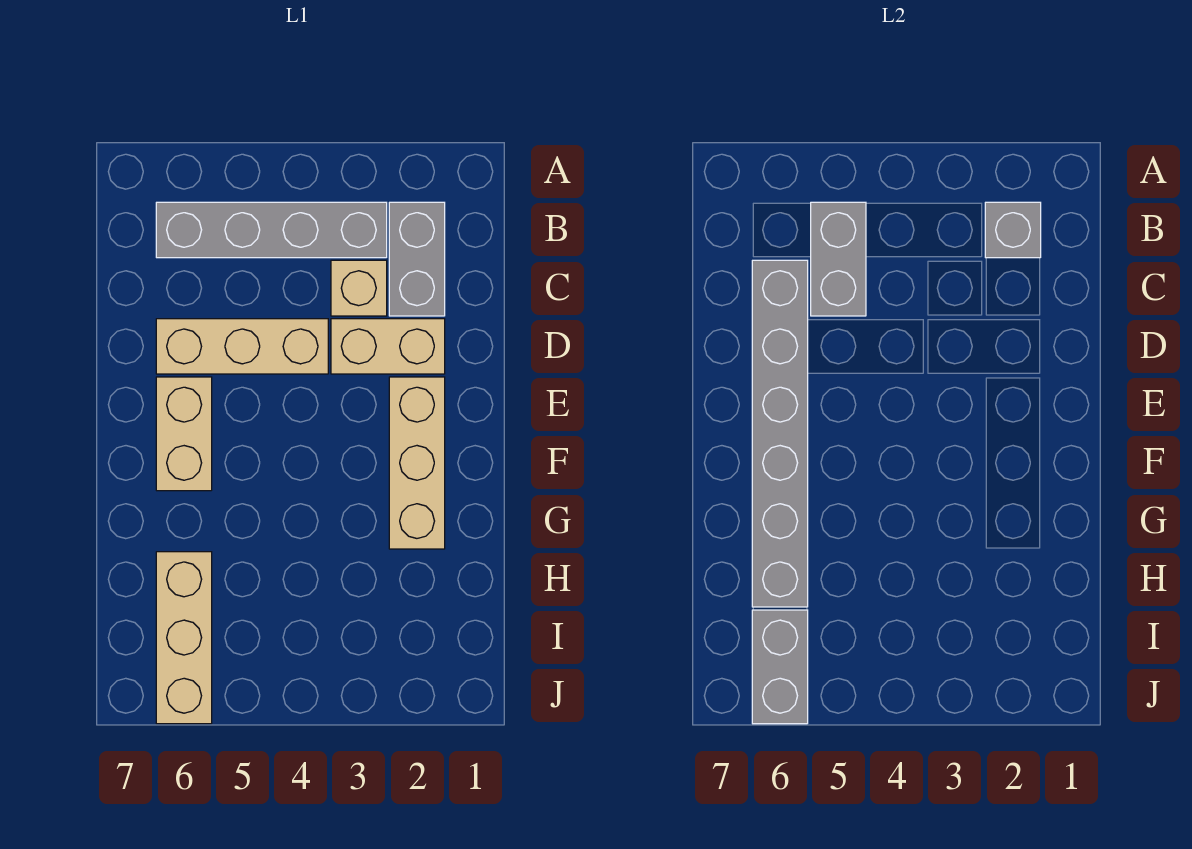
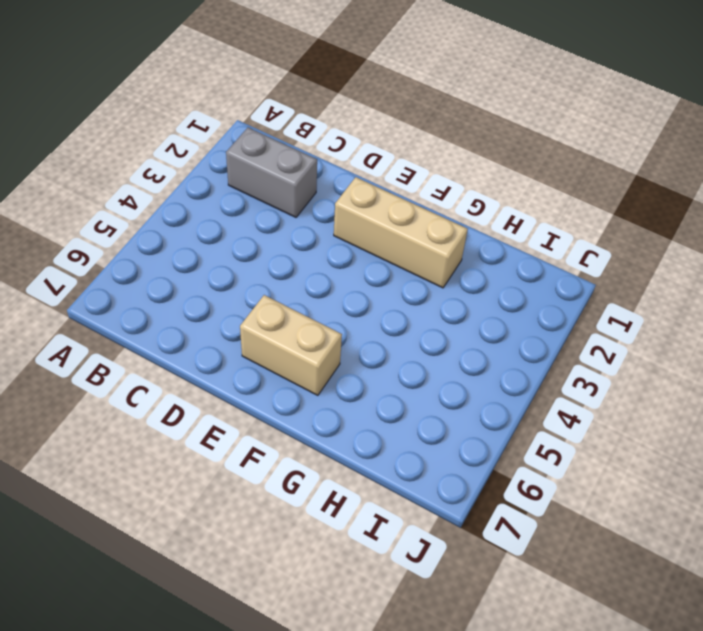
none -> grey 1x4 brick [156,202,387,258]
none -> tan 1x1 brick [331,260,387,316]
none -> tan 1x2 brick [331,319,445,374]

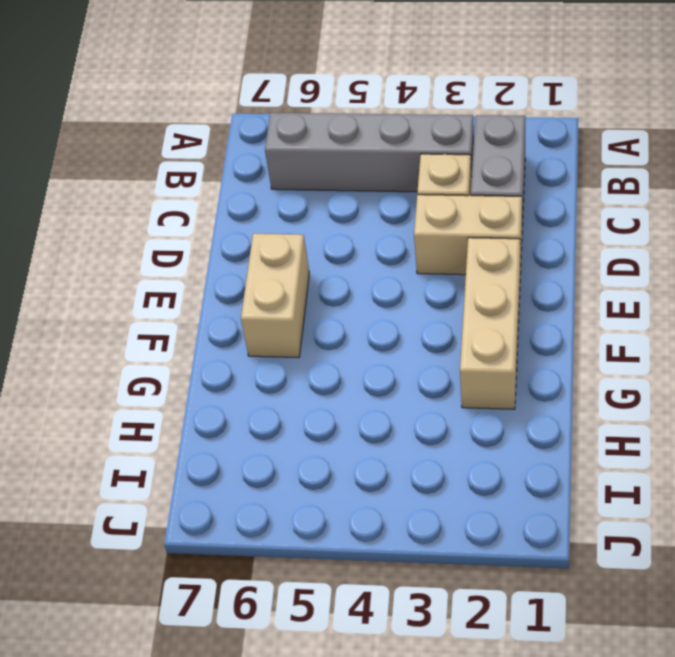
none -> tan 1x3 brick [156,319,328,374]
none -> tan 1x3 brick [156,552,212,724]
none -> grey 1x1 brick [985,202,1041,258]

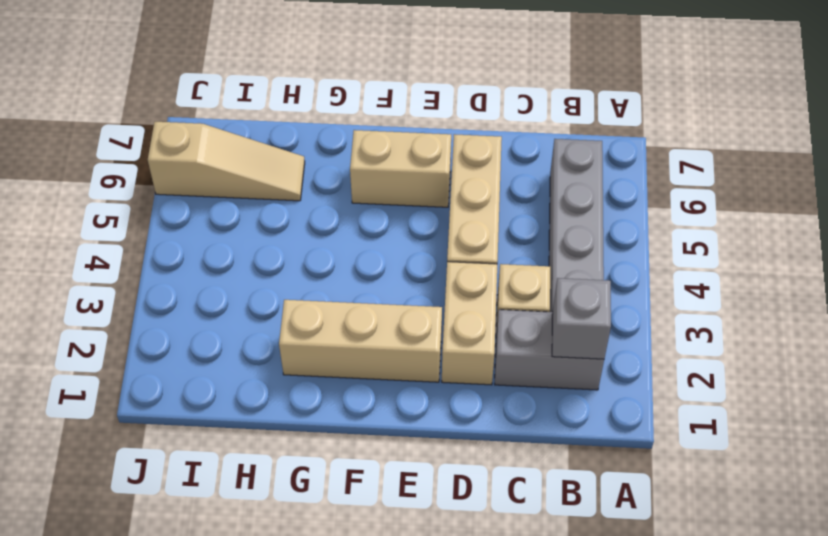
tan 1x3 slope [148,122,305,201] -> tan 1x3 brick [156,552,212,724]
none -> grey 1x2 brick [811,202,866,316]
none -> grey 1x6 brick [752,260,808,607]
none -> grey 1x2 brick [752,610,808,724]

